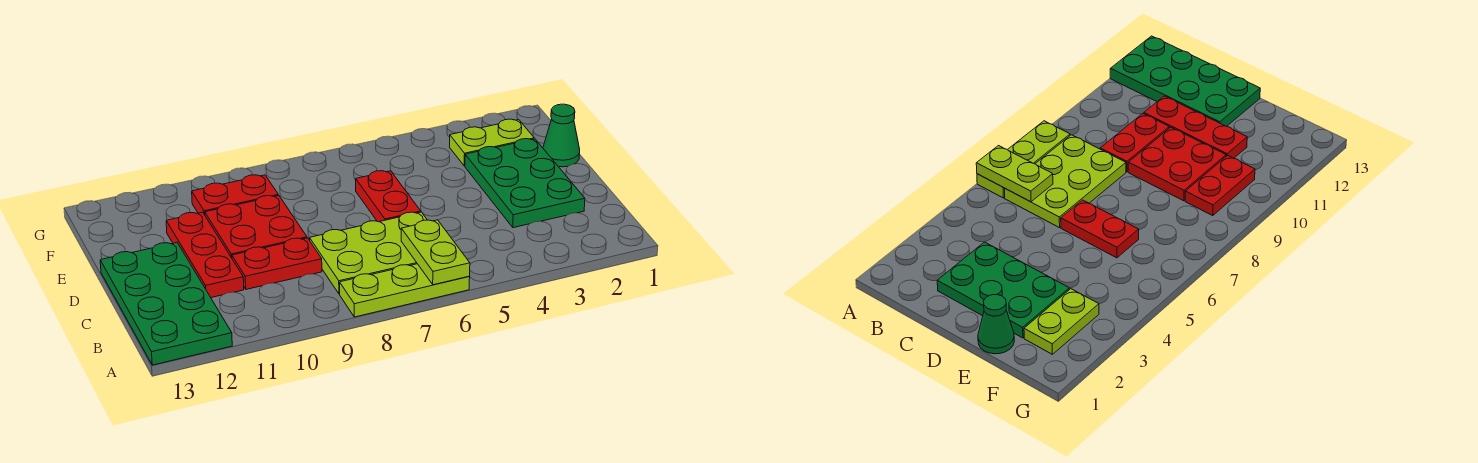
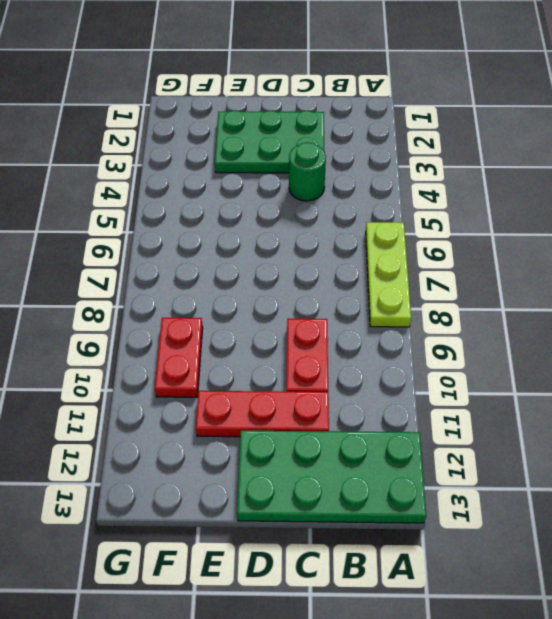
green 1x1 round brick [289,142,326,201] -> none
none -> lime 2x3 plate [310,212,427,294]
none -> red 1x2 plate [356,171,421,222]
none -> red 2x2 plate [205,195,307,258]

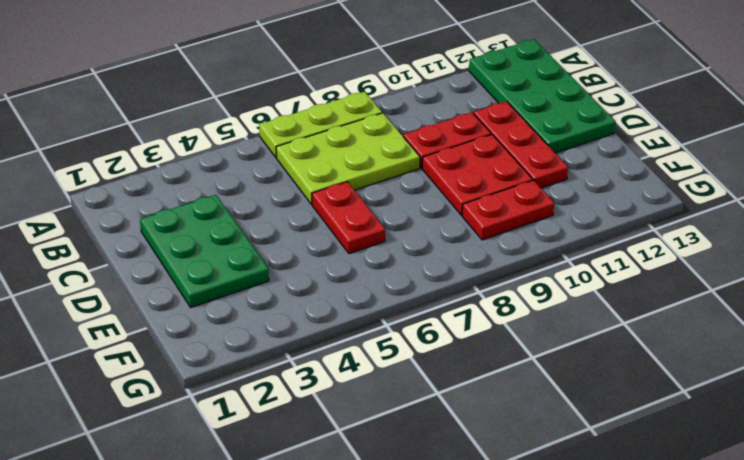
none -> green 1x1 cone [543,104,580,167]
none -> lime 1x2 plate [450,119,534,166]
none -> lime 1x2 plate [401,220,470,285]

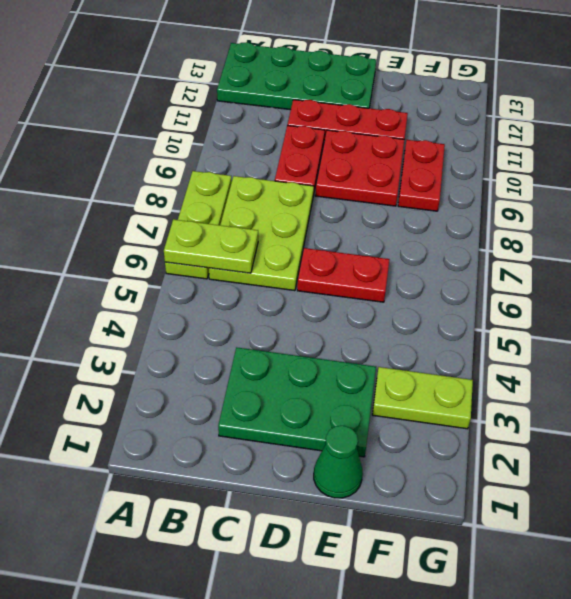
lime 1x2 plate [372,367,473,429] -> lime 1x2 plate turned to [450,119,534,166]

